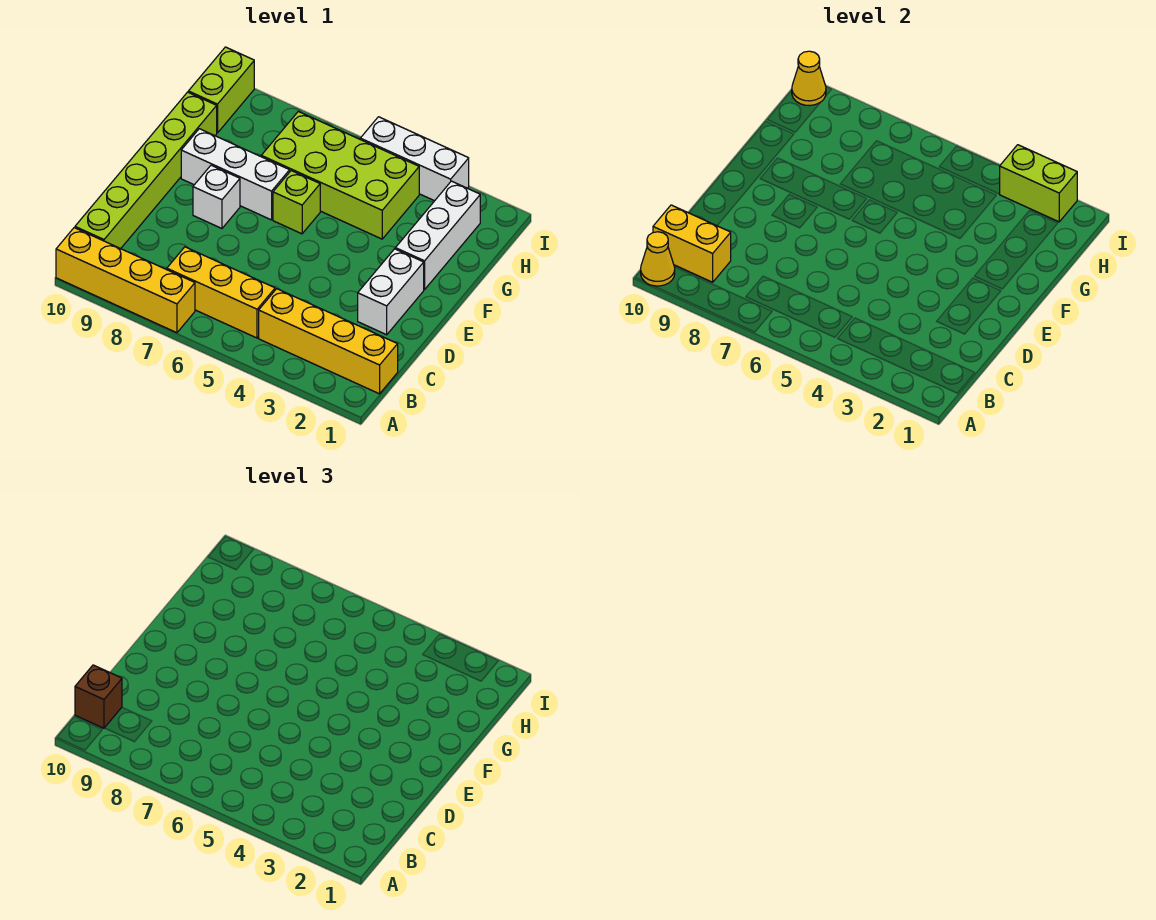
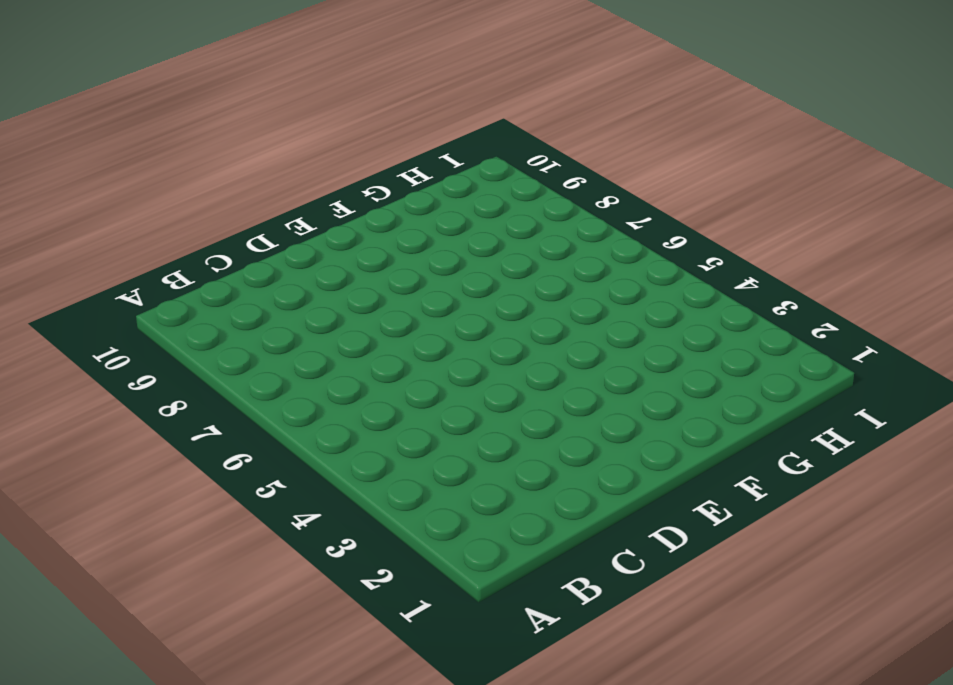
none -> yellow 1x4 brick [56,228,195,333]
none -> yellow 1x4 brick [259,289,398,394]
none -> yellow 1x3 brick [167,247,275,338]

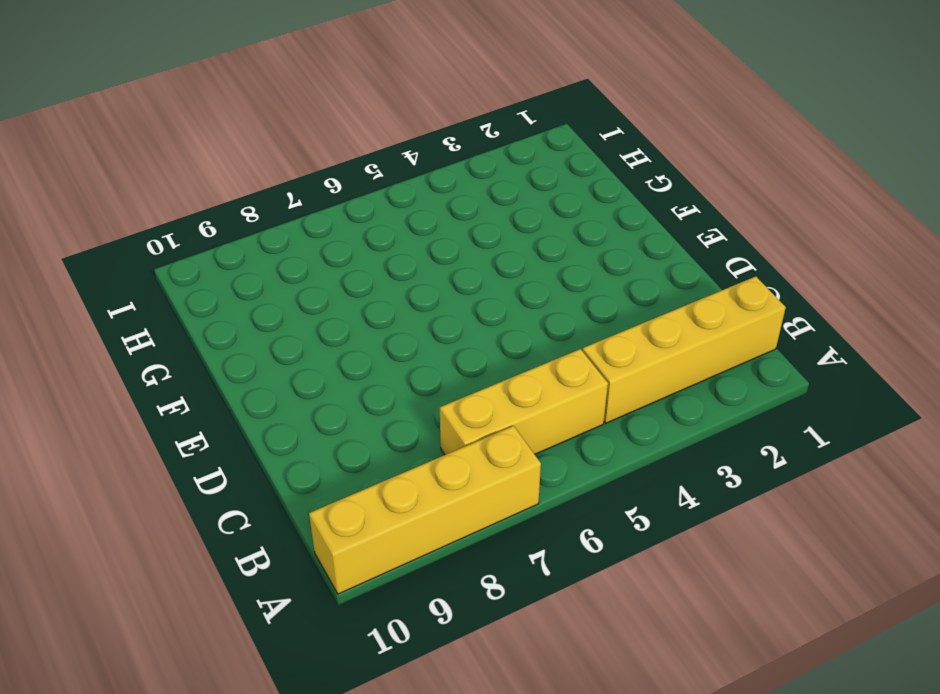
none -> lime 1x6 brick [75,92,217,249]
none -> white 1x2 brick [358,249,424,335]
none -> white 1x1 brick [193,165,240,228]

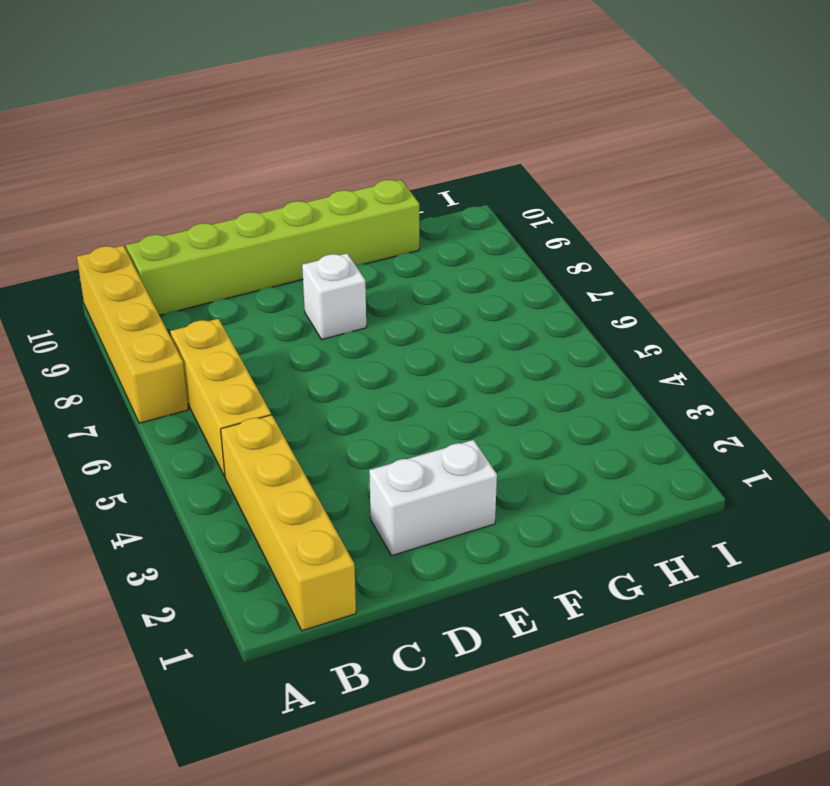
none -> white 1x3 brick [395,181,480,290]
none -> lime 1x1 brick [273,171,320,234]
none -> white 1x3 brick [181,129,290,220]

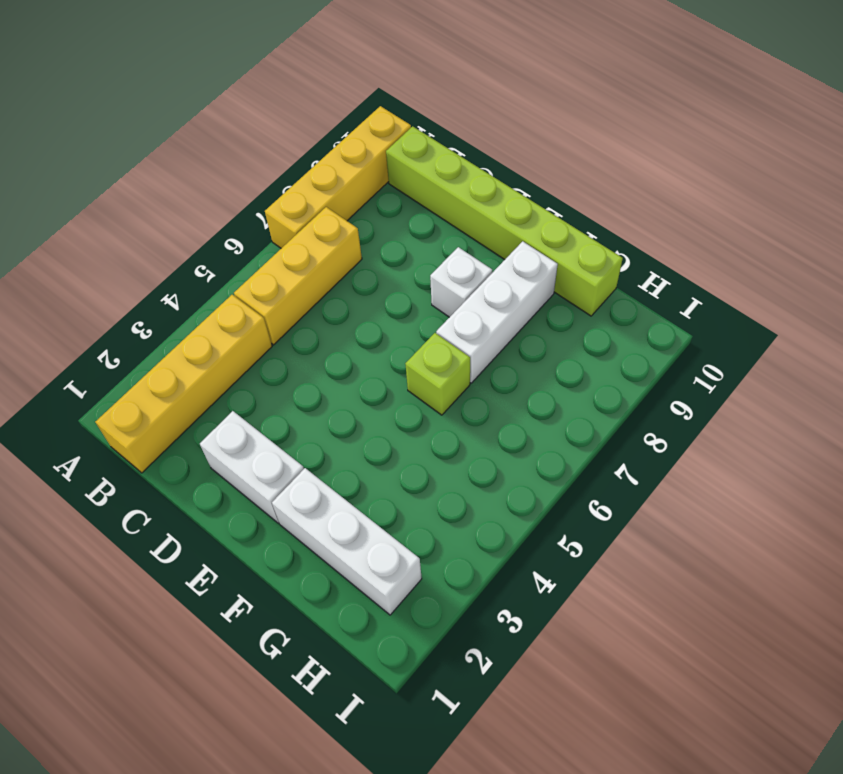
none -> lime 2x4 brick [261,111,419,239]
none -> lime 1x2 brick [188,47,254,133]
none -> white 1x3 brick [360,117,469,201]

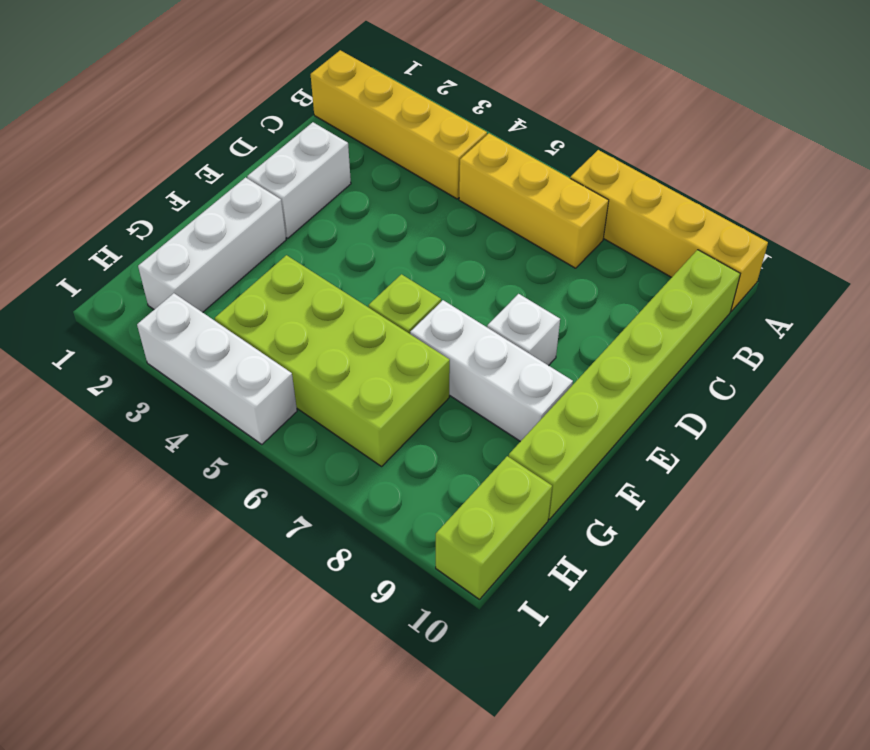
none -> yellow 1x1 cone [641,232,675,286]
none -> yellow 1x2 brick [653,205,731,282]
none -> lime 1x2 brick [1000,145,1077,222]

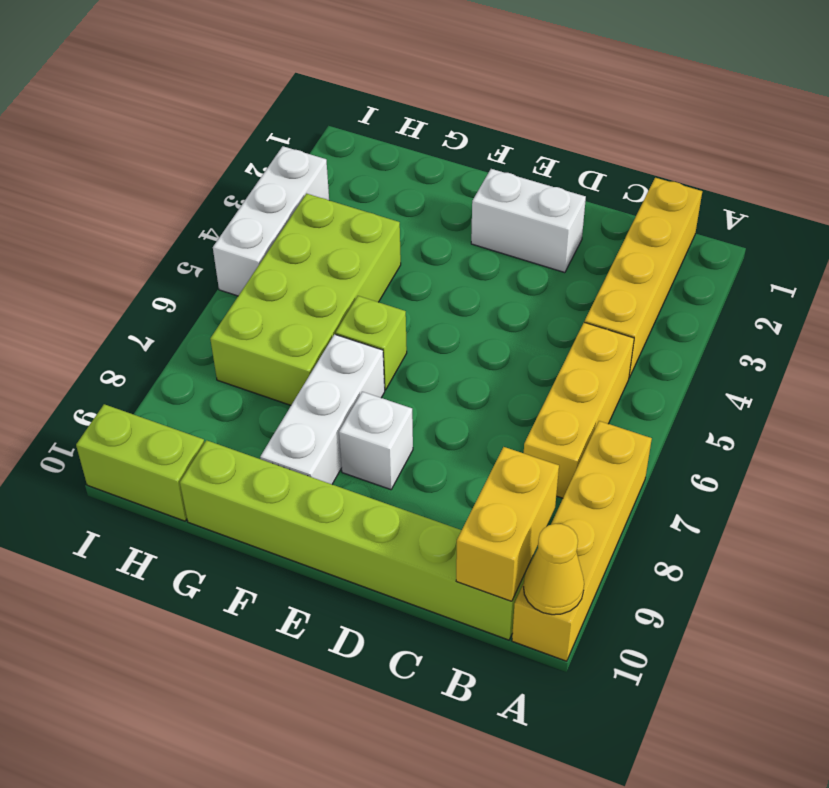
none -> white 1x3 brick [395,181,480,290]
none -> lime 1x2 brick [1000,145,1077,222]
none -> yellow 1x1 cone [792,51,826,105]

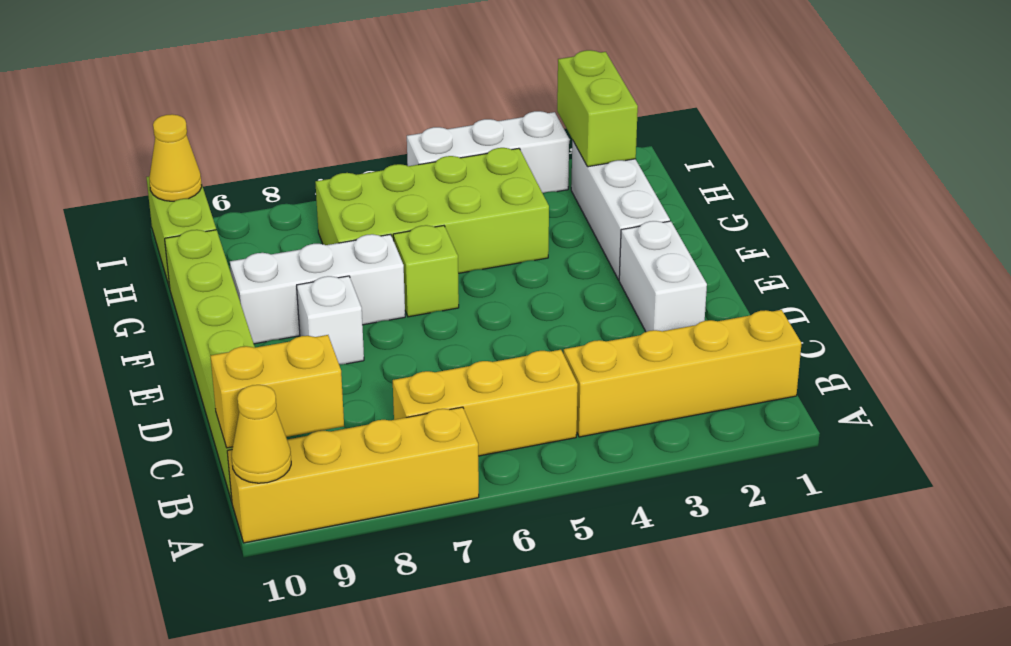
lime 1x2 brick [557,50,638,167] -> lime 1x2 brick turned to [1000,145,1077,222]
none -> brown 1x1 brick [75,665,122,728]

